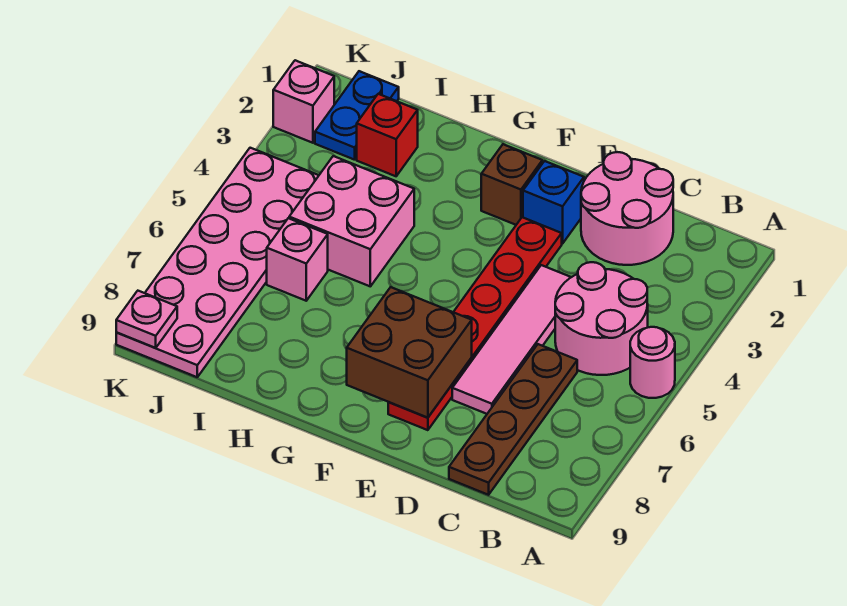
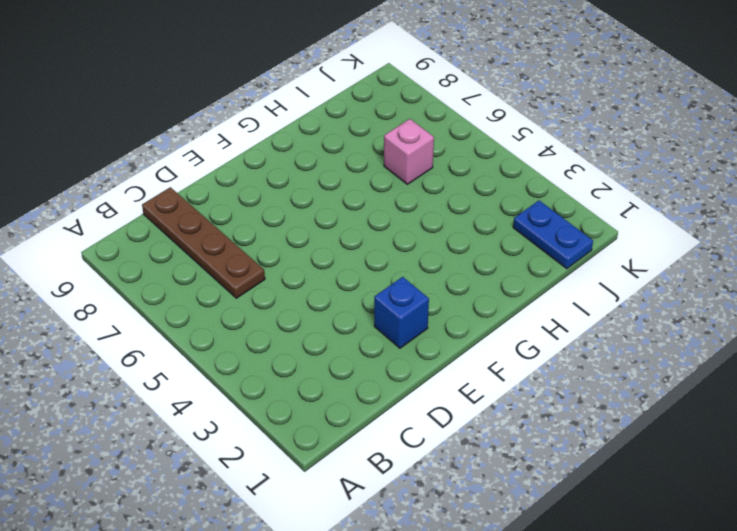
none -> pink 1x1 round brick [630,327,675,398]
none -> pink 2x2 round brick [555,262,648,375]
none -> pink 2x2 round brick [581,152,673,265]

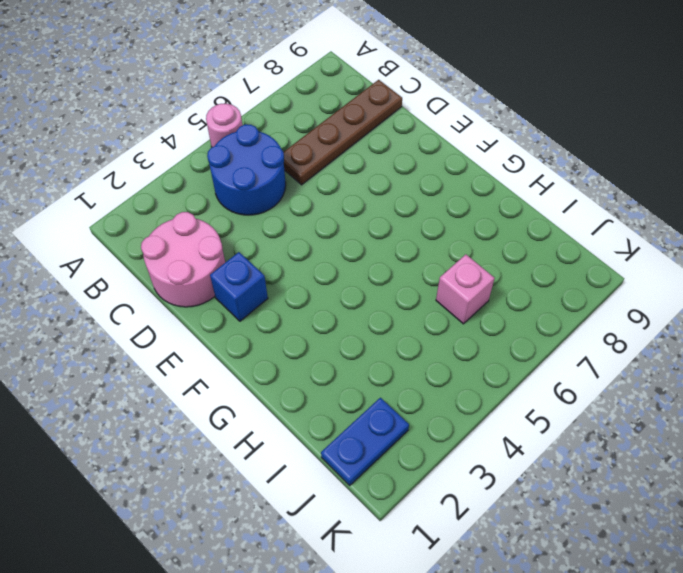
blue 2x2 round brick [207,124,286,215] -> pink 2x2 round brick [555,262,648,375]
none -> pink 1x4 tile [452,265,571,414]
none -> red 1x6 plate [388,217,562,430]
none -> brown 1x1 brick [481,144,542,225]

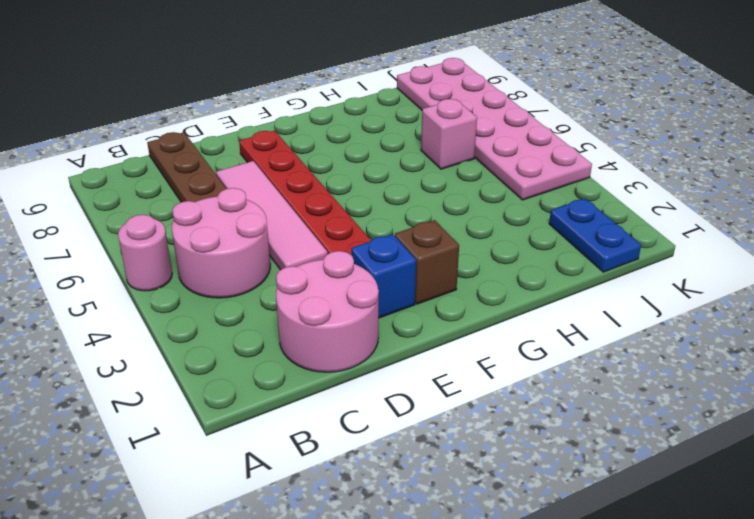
none -> pink 2x2 brick [289,156,414,286]
none -> red 1x1 brick [357,94,418,176]
none -> pink 1x1 brick [273,60,334,143]

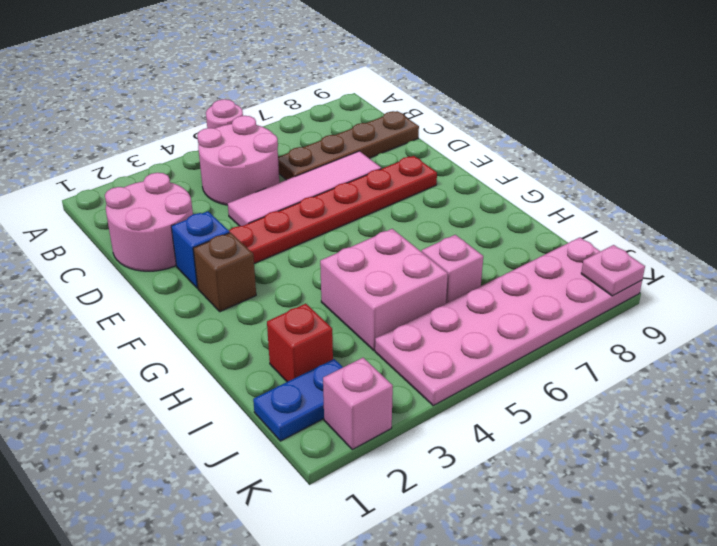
none -> brown 2x2 brick [347,287,472,418]

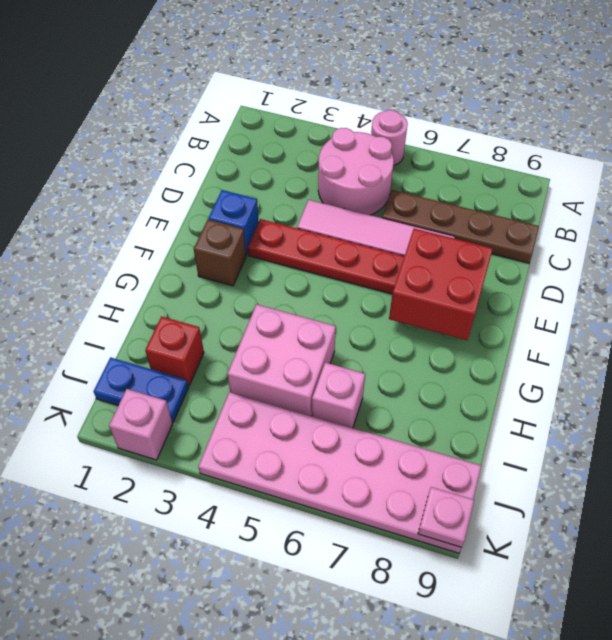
red 2x2 brick [389,229,493,340] -> brown 2x2 brick [347,287,472,418]
none -> pink 2x2 round brick [581,152,673,265]

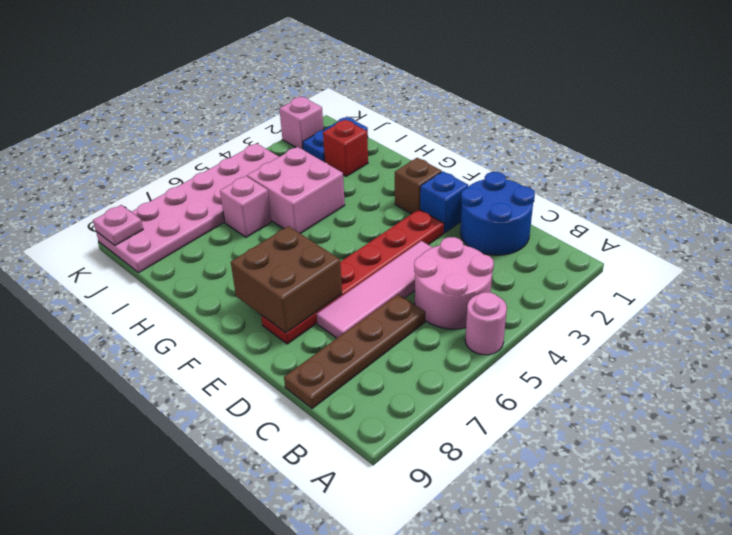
blue 2x2 round brick [460,172,535,255] -> pink 2x2 round brick [581,152,673,265]

